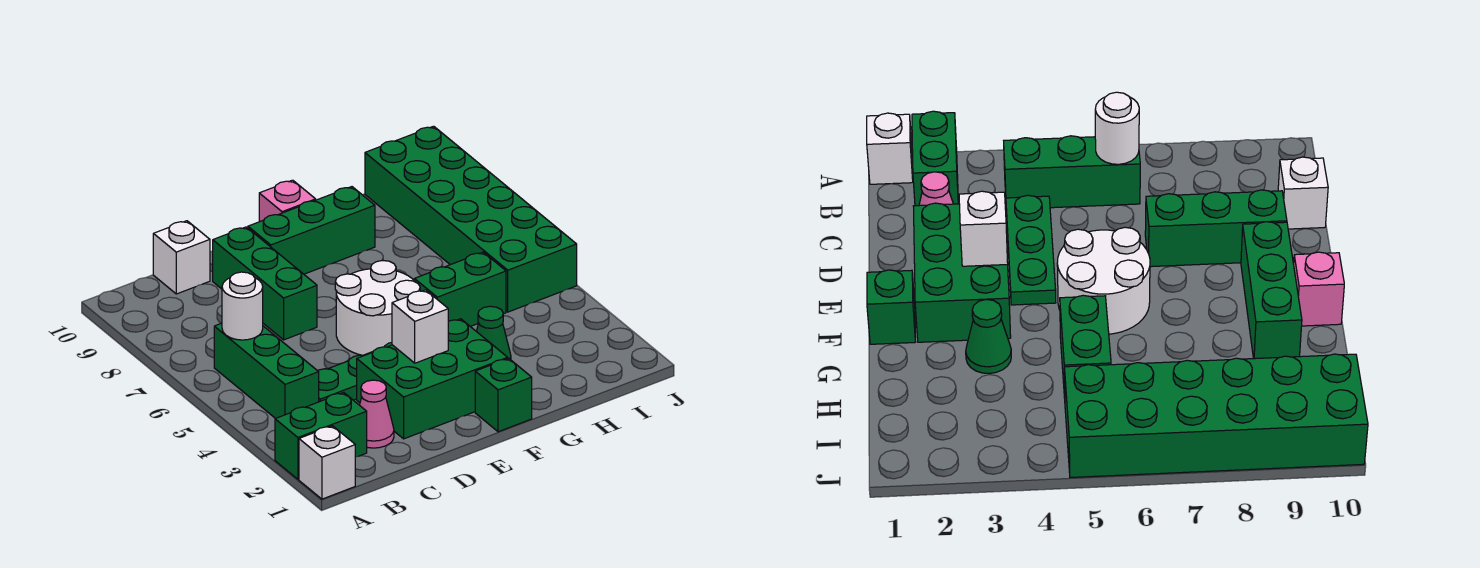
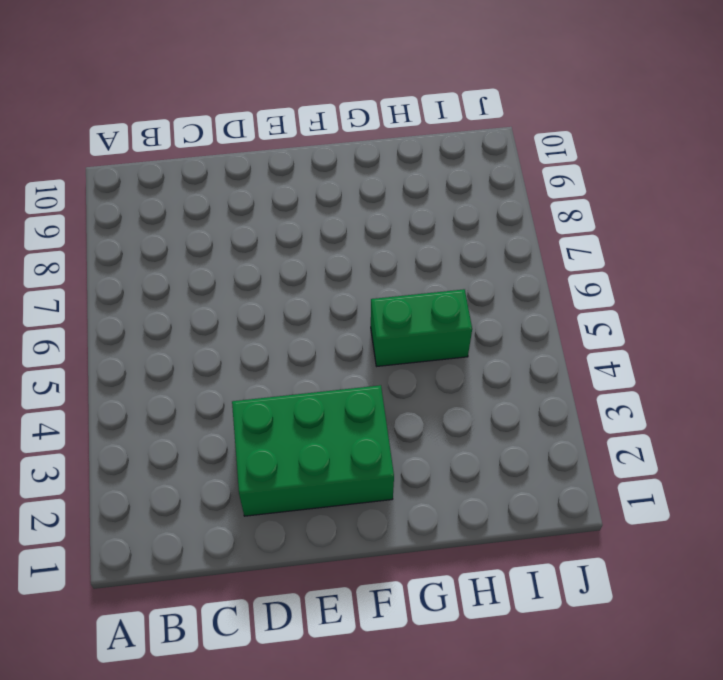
none -> white 1x1 brick [299,426,355,499]
none -> green 1x2 brick [275,393,367,479]
none -> green 1x3 brick [214,323,319,419]

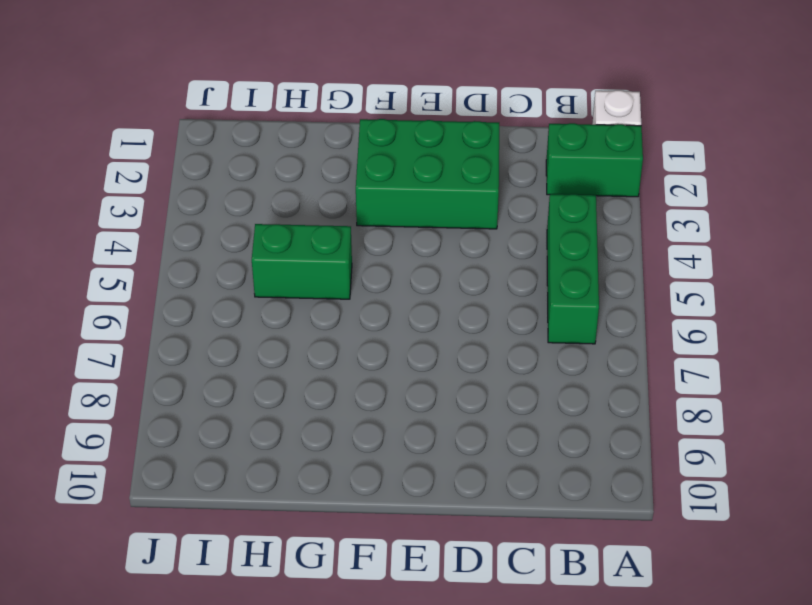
none -> pink 1x1 cone [360,380,394,448]
none -> green 1x3 plate [318,343,392,402]
none -> white 1x1 brick [153,221,210,294]

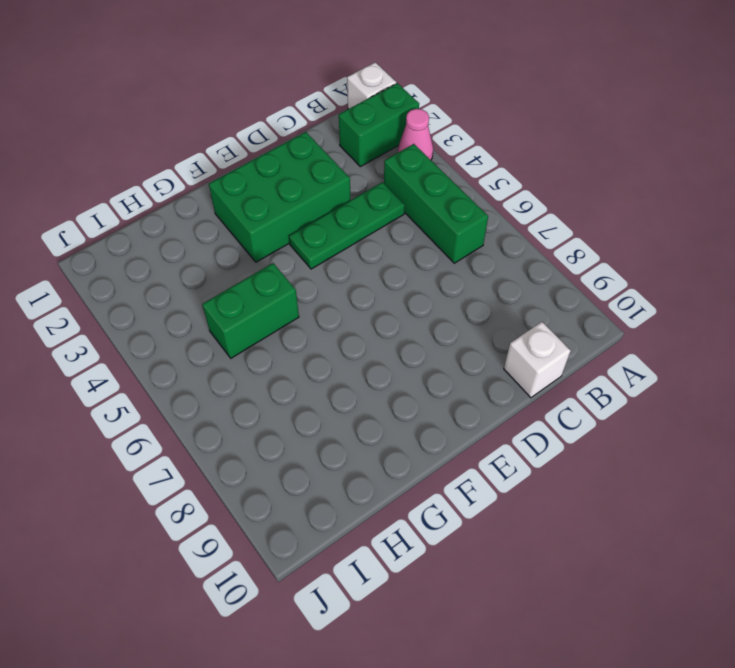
pink 1x1 cone [398,109,433,160] -> pink 1x1 cone moved to [360,380,394,448]
none -> green 1x3 brick [213,227,317,340]
none -> white 2x2 round brick [335,261,420,355]
none -> green 1x3 brick [248,187,375,274]

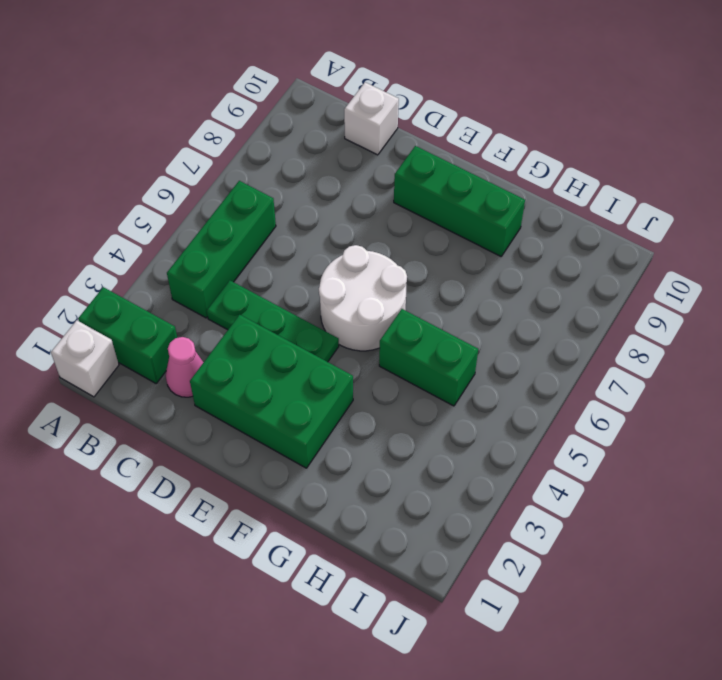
none -> green 1x3 brick [213,227,317,340]
none -> green 1x1 brick [475,358,532,432]
none -> pink 1x1 brick [259,180,316,222]

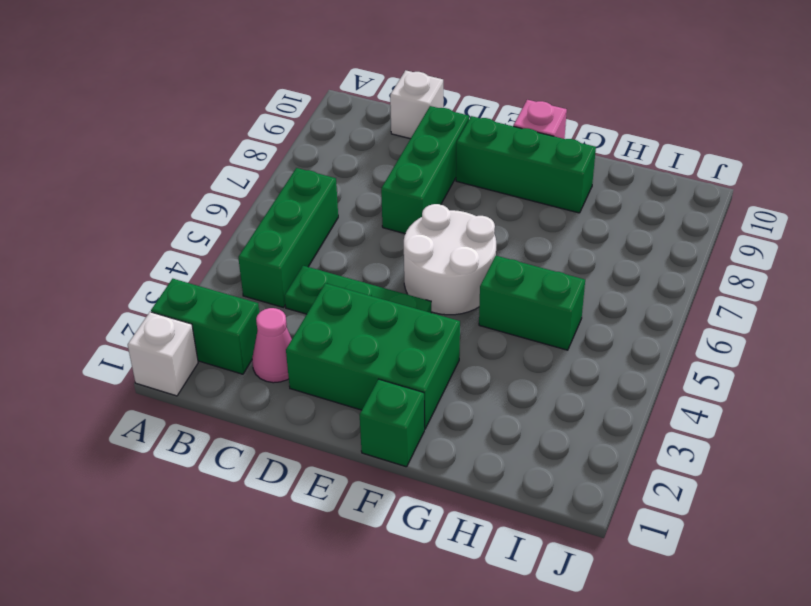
none -> green 1x1 cone [476,306,511,360]
none -> green 2x6 brick [365,126,577,312]
none -> white 1x1 round brick [222,272,263,340]

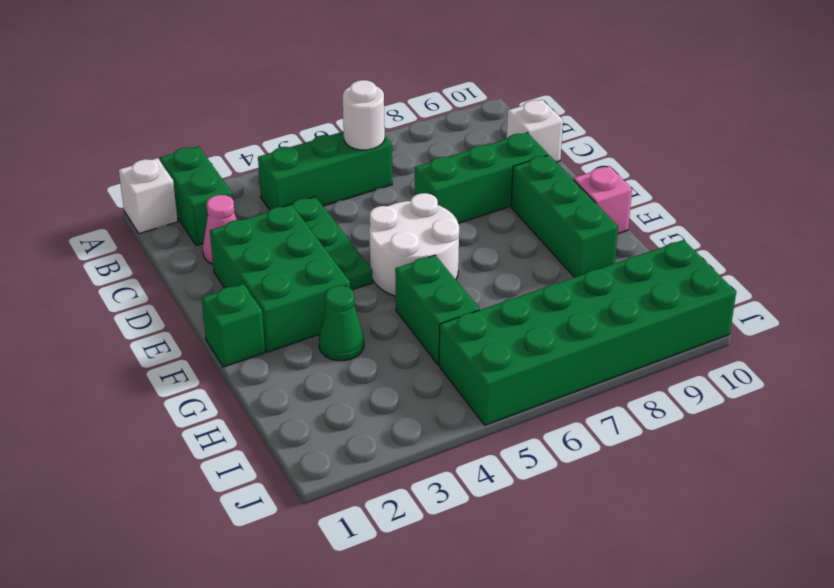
none -> white 1x1 brick [392,290,448,363]

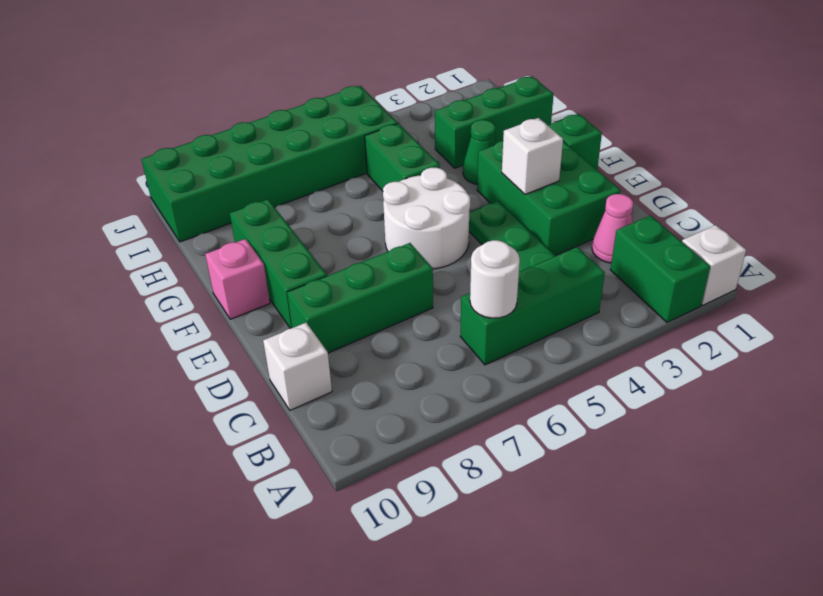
green 1x3 brick [435,77,553,168] -> none

